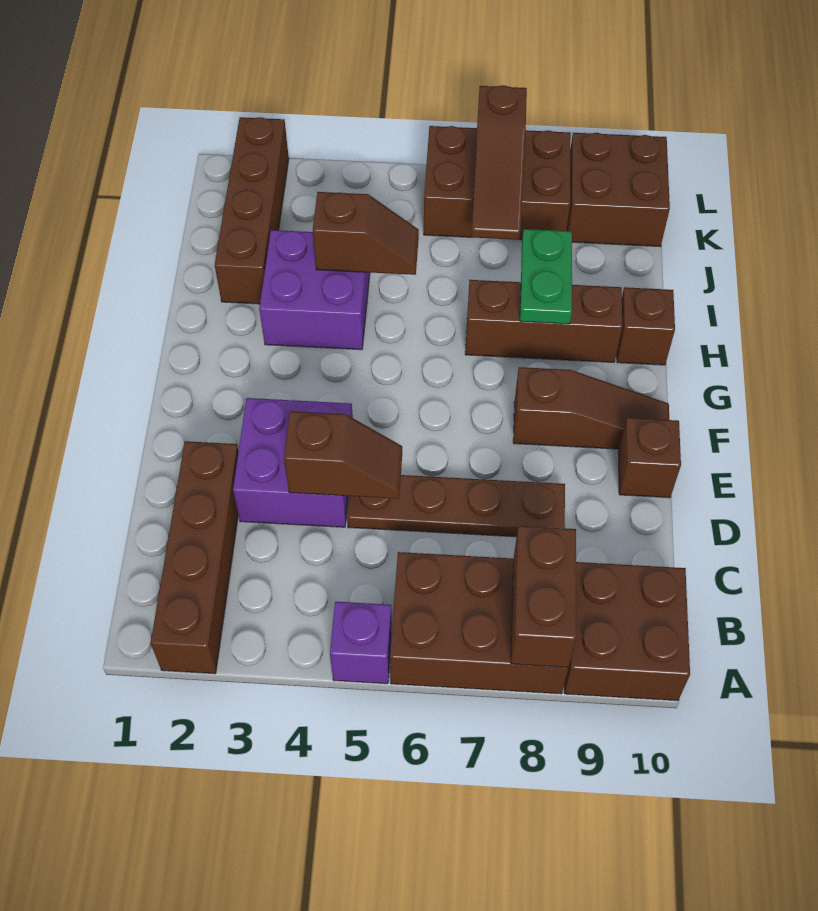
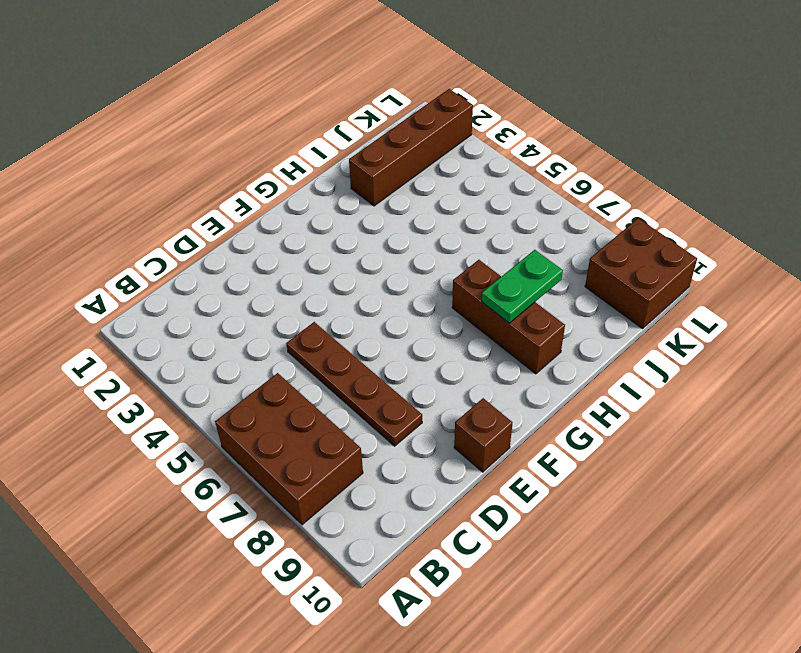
none -> brown 1x4 brick [151,441,238,674]
none -> purple 1x1 brick [330,602,392,684]
none -> brown 2x2 brick [564,562,690,701]

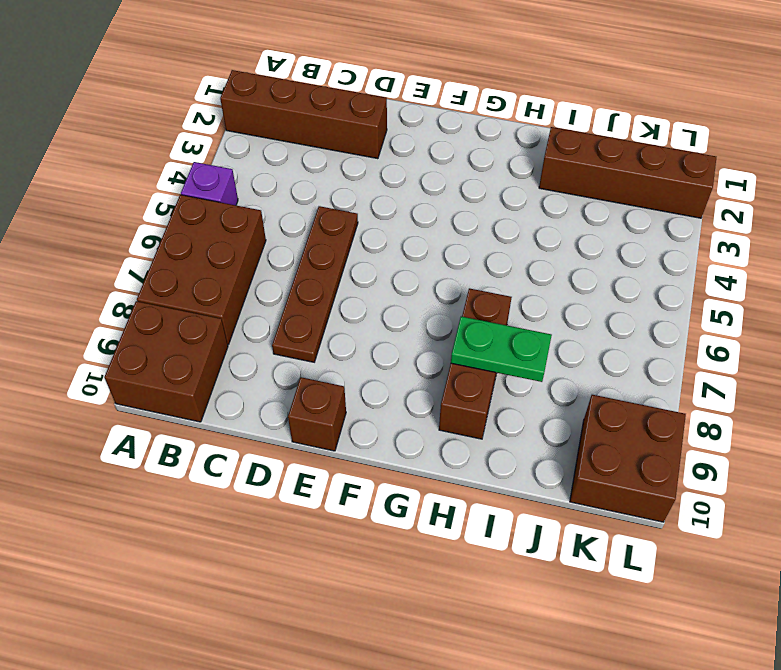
none -> purple 2x2 brick [233,398,353,527]
none -> brown 1x3 slope [513,367,669,449]
none -> purple 2x2 brick [259,230,370,350]

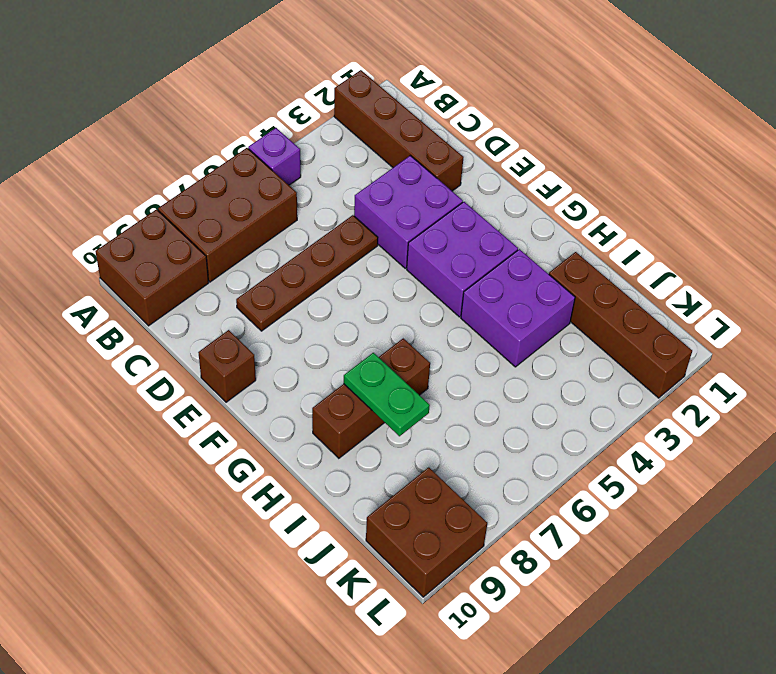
purple 2x2 brick [407,202,518,317] -> none
none -> brown 1x3 slope [513,367,669,449]
none -> brown 1x1 brick [617,287,675,365]
none -> brown 2x3 brick [424,126,571,240]

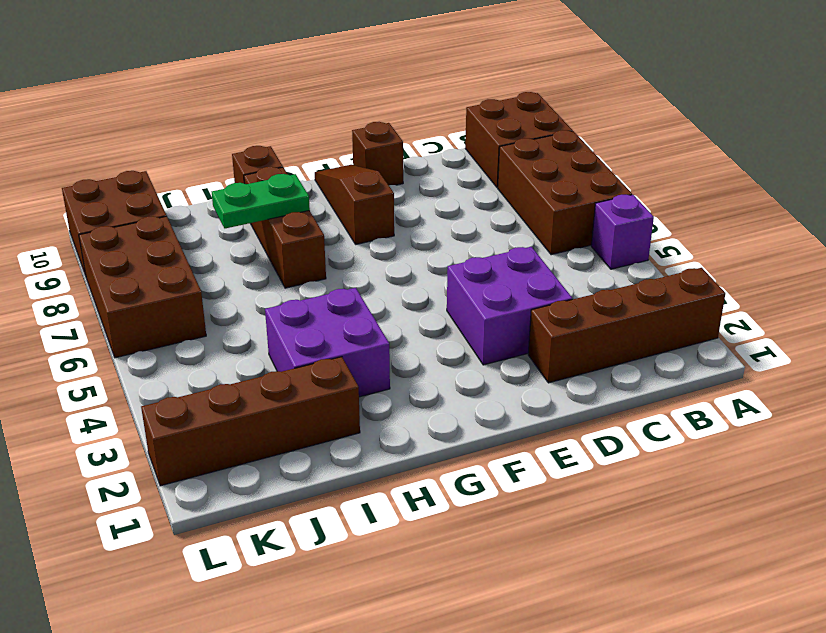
none -> brown 1x4 plate [347,475,565,537]
none -> brown 1x2 brick [511,526,576,667]
none -> brown 1x2 slope [284,411,402,499]

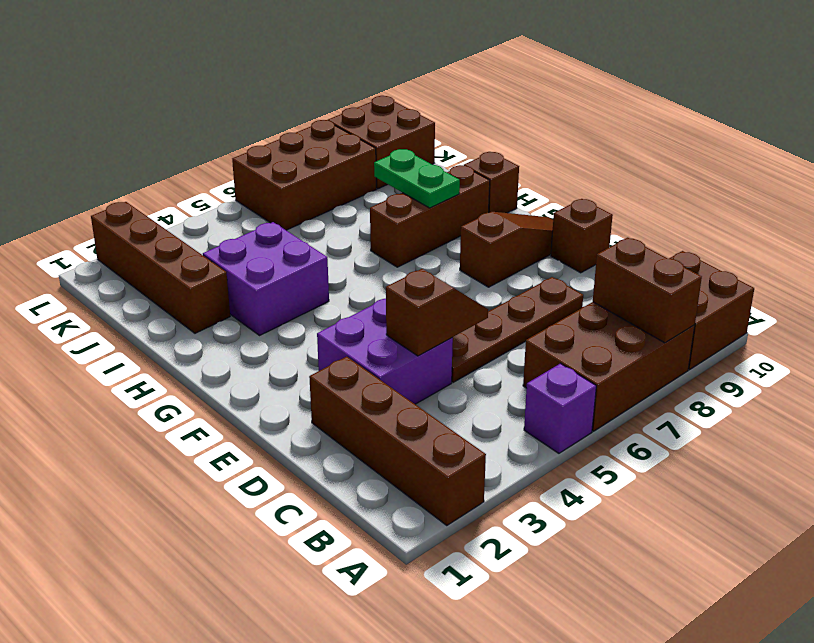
none -> brown 1x2 slope [313,192,419,275]
none -> brown 1x3 slope [472,85,527,240]

